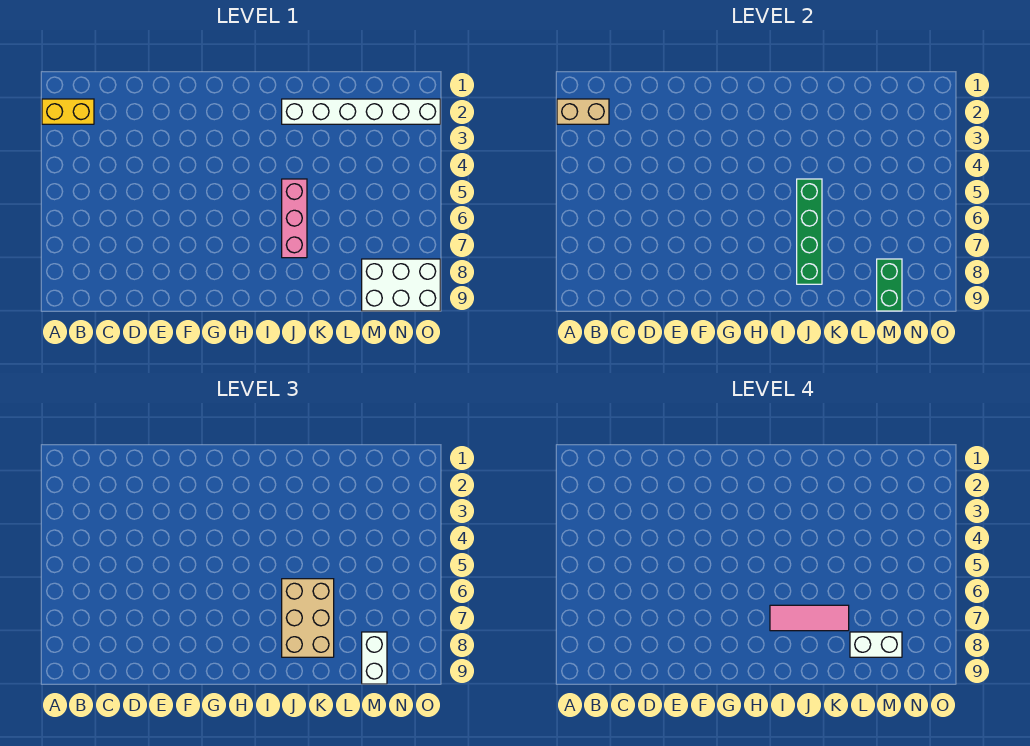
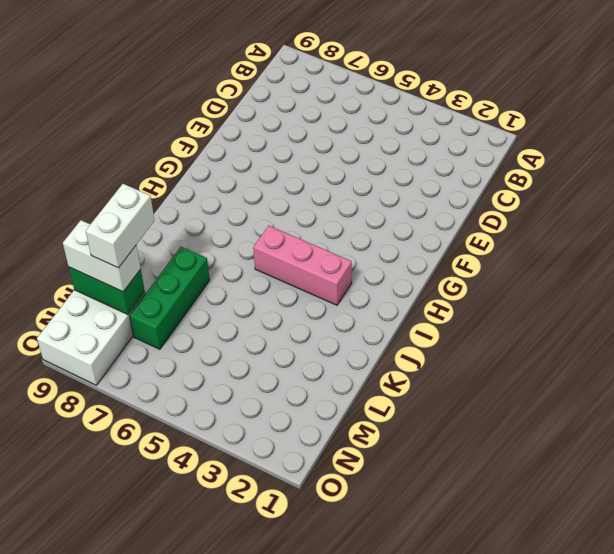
pink 1x3 brick [253,226,352,305] -> pink 1x3 brick moved to [282,179,307,258]
green 1x3 brick [130,247,210,349] -> none
none -> yellow 1x2 brick [42,99,94,124]
none -> white 1x6 brick [282,99,440,124]

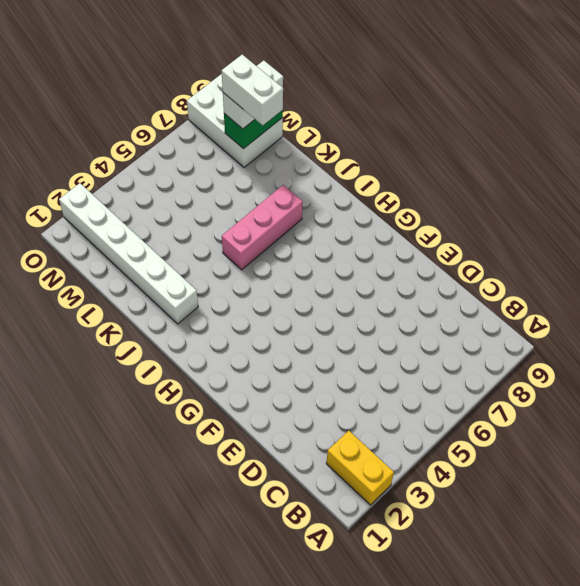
none -> tan 1x2 brick [557,99,609,124]
none -> green 1x4 brick [797,179,822,284]

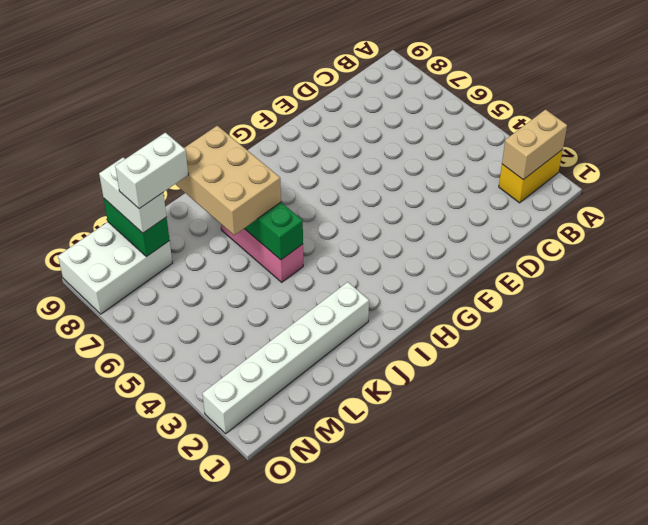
none -> pink 1x3 tile [770,605,849,631]

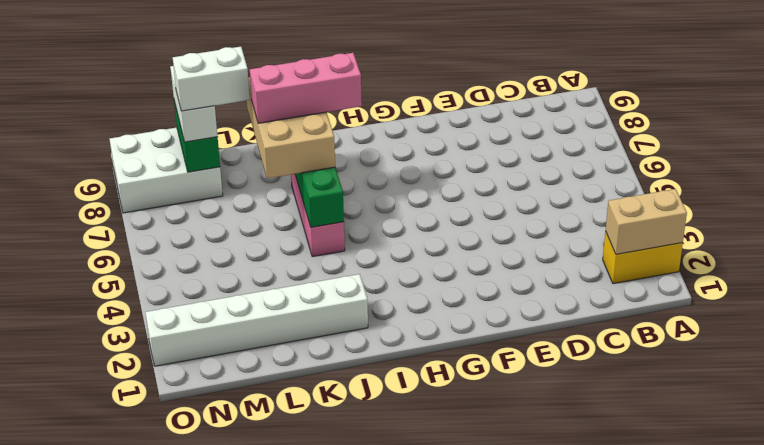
pink 1x3 brick [250,53,362,123] -> pink 1x3 tile [770,605,849,631]

